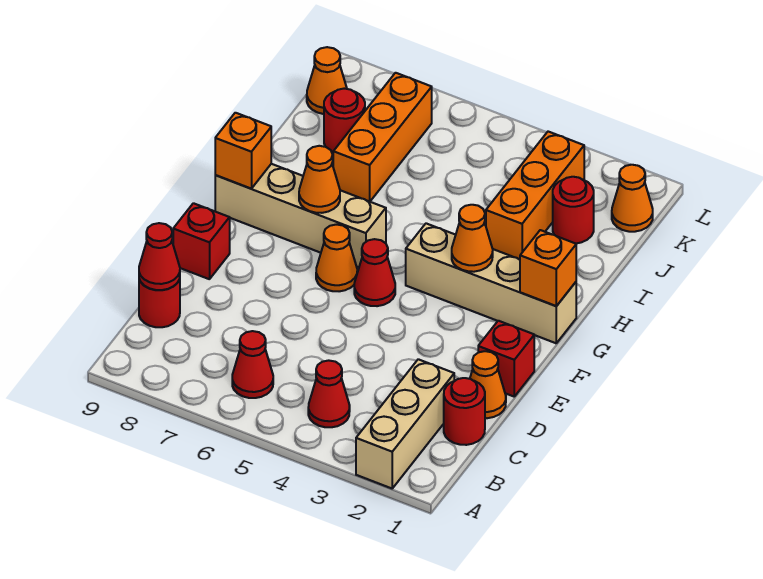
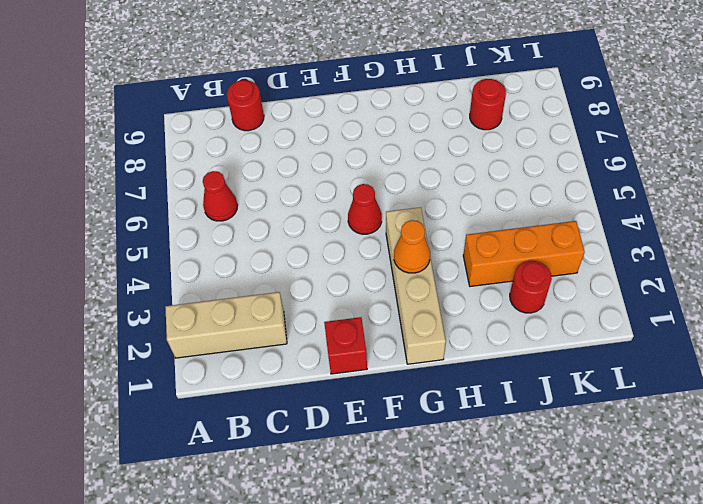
none -> red 1x1 cone [308,360,350,427]
none -> red 1x1 round brick [444,378,485,445]
none -> orange 1x1 cone [470,351,506,418]

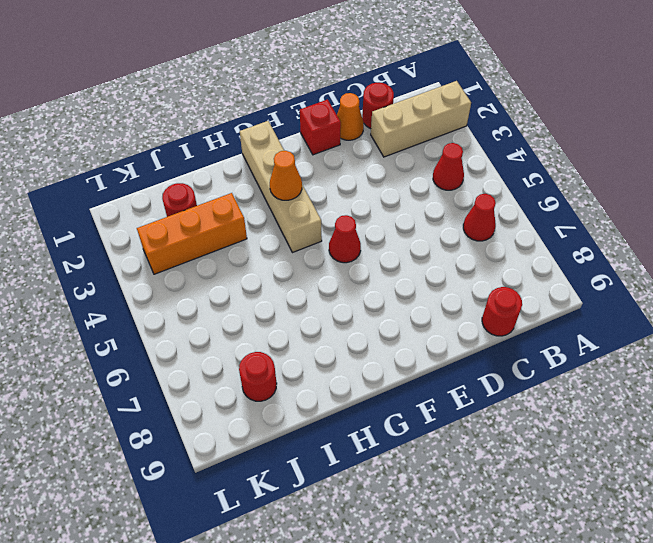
none -> red 1x1 brick [173,203,230,279]
none -> orange 1x1 cone [316,225,357,291]
none -> tan 1x4 brick [215,164,386,267]

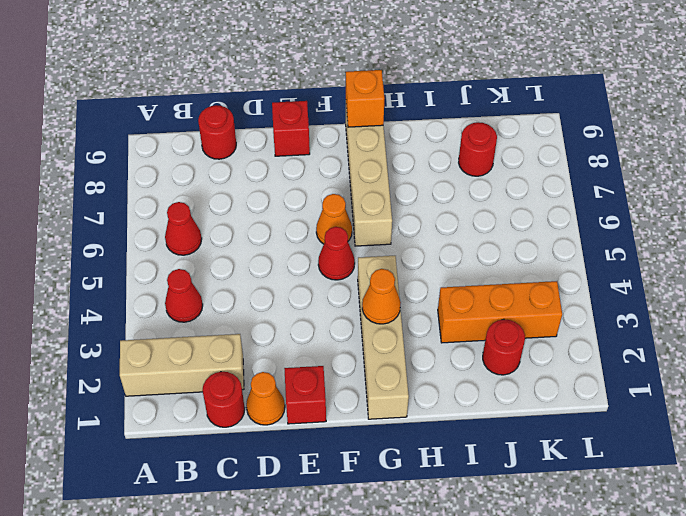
none -> orange 1x3 brick [333,73,432,201]
none -> orange 1x1 cone [612,165,653,232]
none -> orange 1x1 cone [307,47,347,114]

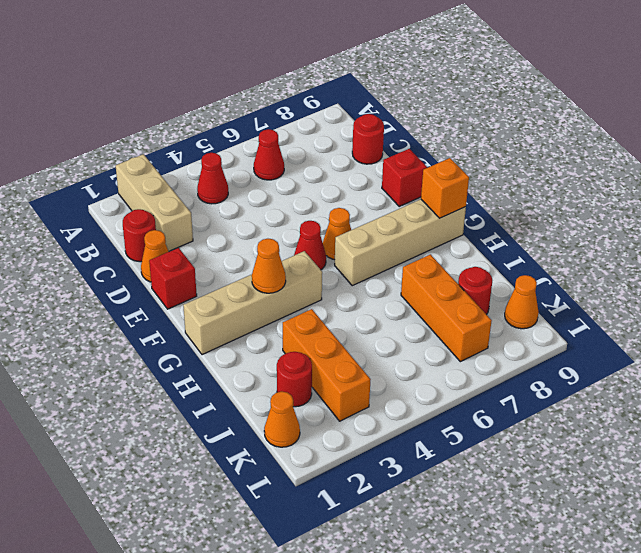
none -> red 1x1 cone [139,223,180,290]
none -> orange 1x1 brick [520,230,576,306]
none -> orange 1x1 cone [299,146,340,213]

